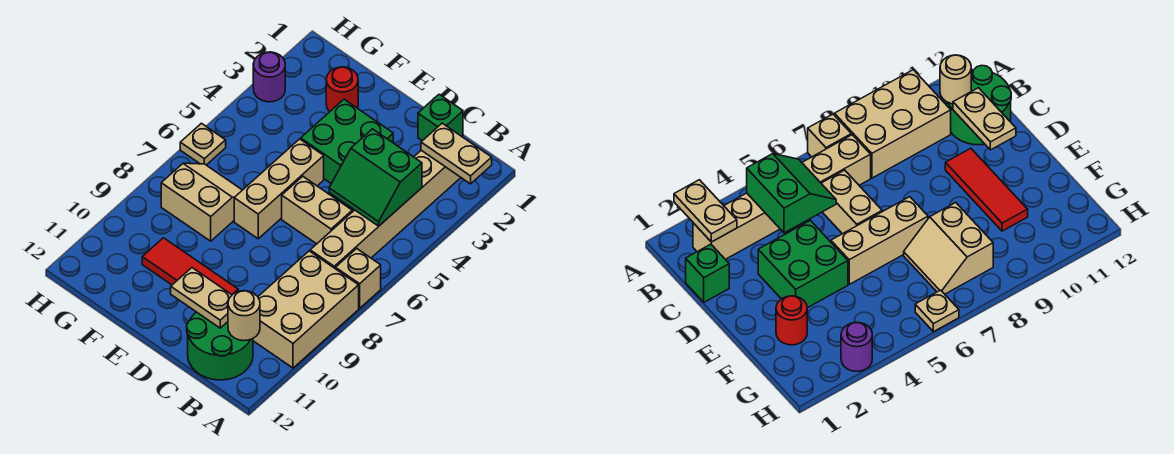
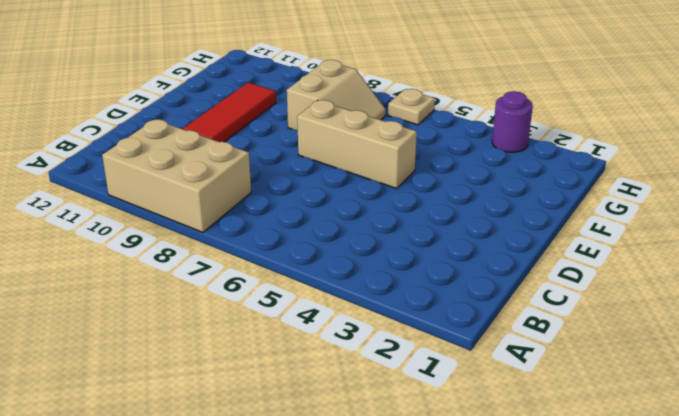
none -> tan 1x1 brick [336,248,381,308]
none -> tan 1x6 brick [310,150,461,269]
none -> green 2x2 round brick [187,312,253,380]

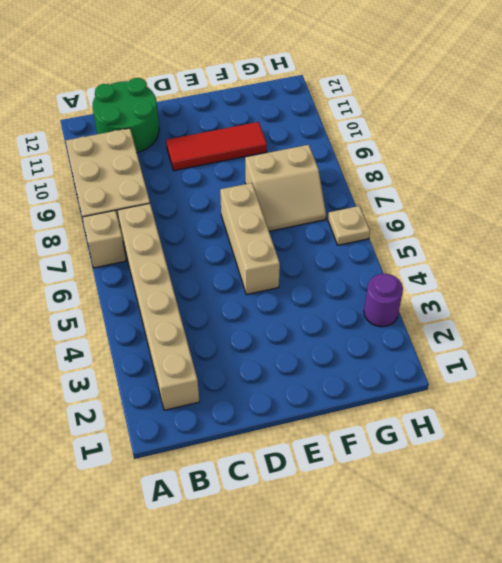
none -> green 1x1 brick [418,94,463,141]
none -> tan 1x2 brick [282,176,352,244]
none -> green 2x2 brick [301,99,393,184]

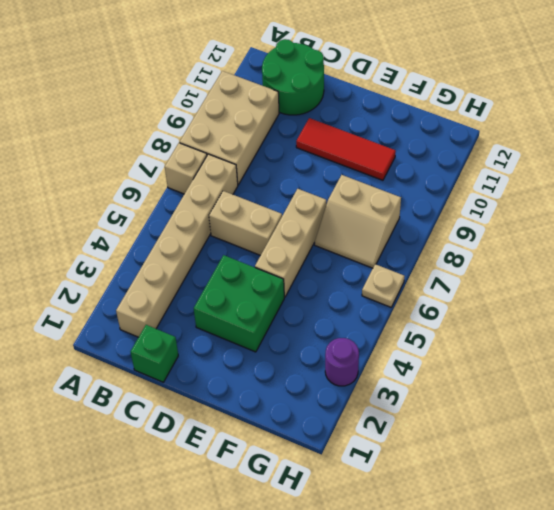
none -> red 1x1 round brick [326,67,358,112]
none -> tan 1x2 plate [421,123,492,184]
none -> green 2x2 slope [329,129,422,226]

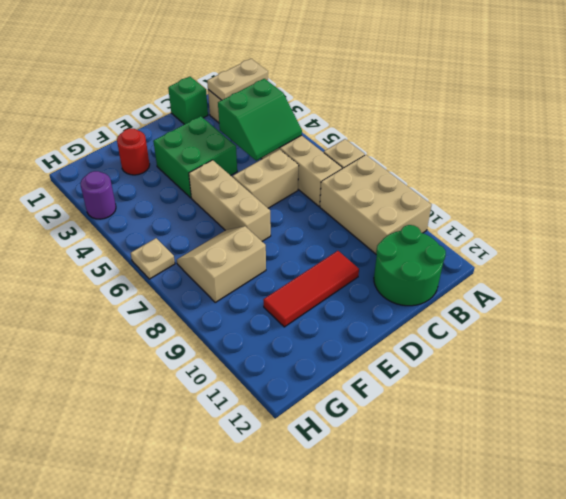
none -> tan 1x1 round brick [228,291,260,341]
none -> tan 1x2 plate [171,268,232,328]

